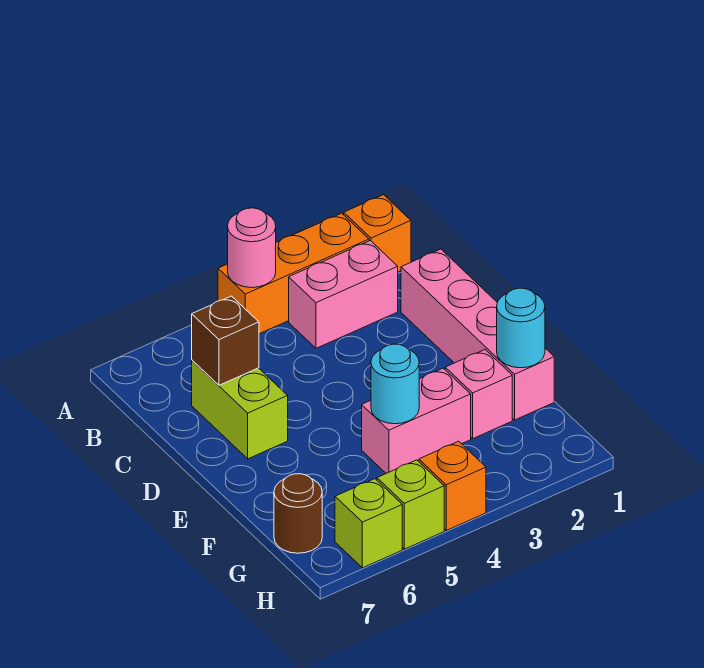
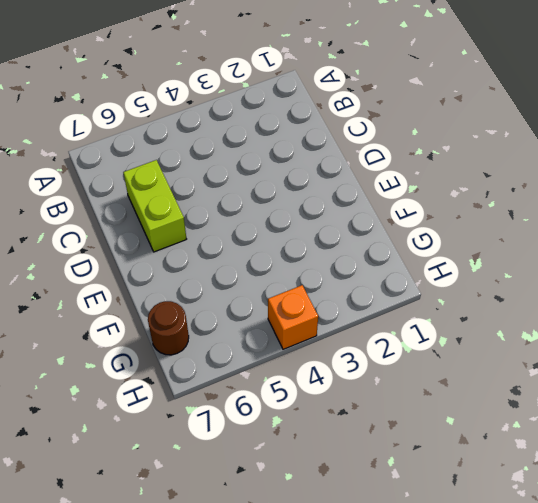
none -> orange 1x1 brick [344,195,411,272]
none -> orange 1x3 brick [218,213,369,334]
none -> pink 1x2 brick [289,241,398,348]

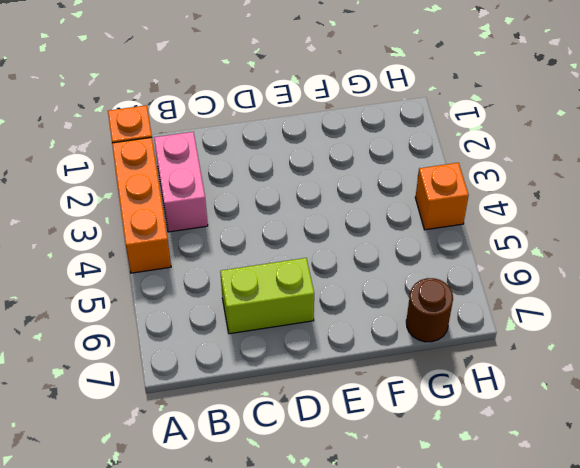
none -> pink 1x4 brick [401,249,554,420]
none -> pink 1x1 brick [445,350,512,439]
none -> pink 1x2 brick [362,368,471,473]

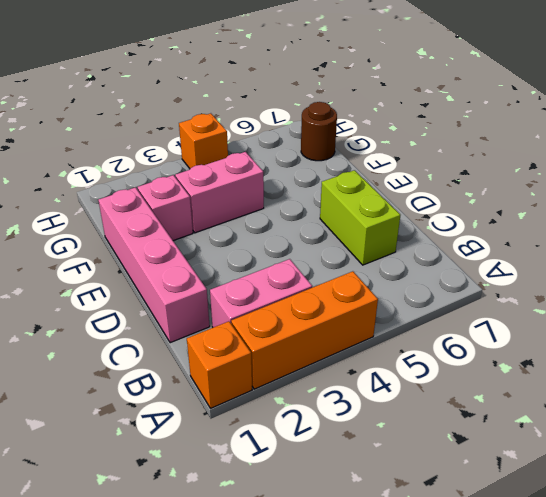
none -> lime 1x1 brick [377,460,444,549]
none -> lime 1x1 brick [335,479,402,568]
none -> pink 1x1 round brick [228,208,276,288]

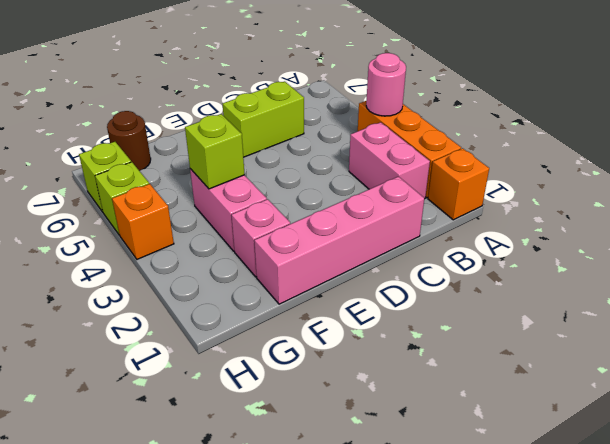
lime 1x1 brick [185,114,245,189] -> cyan 1x1 round brick [371,344,419,424]
none -> brown 1x1 brick [192,296,259,385]
none -> cyan 1x1 round brick [497,288,545,368]

